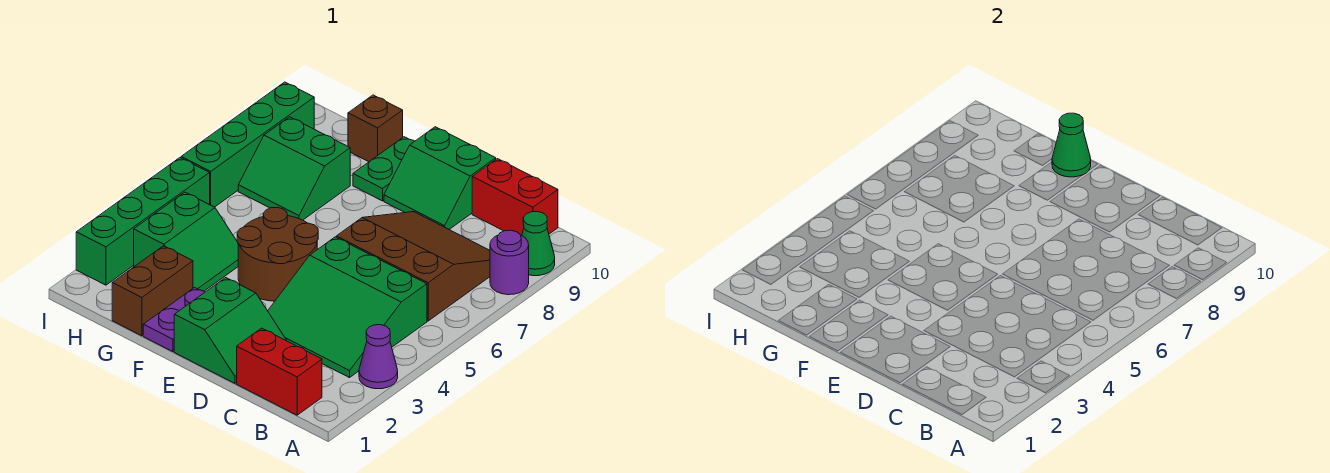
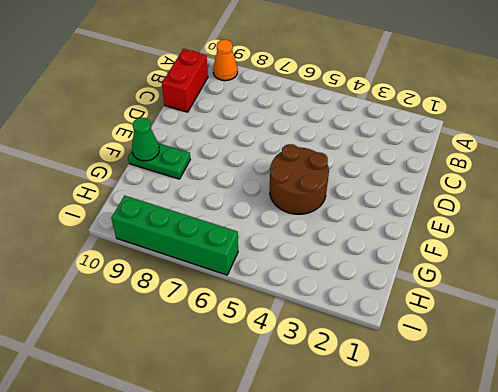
orange 1x1 cone [213,40,238,81] -> green 1x1 cone [522,212,555,276]
none -> purple 1x1 cone [359,325,398,389]
none -> purple 1x1 round brick [490,230,529,295]
none -> red 1x2 brick [237,328,322,415]

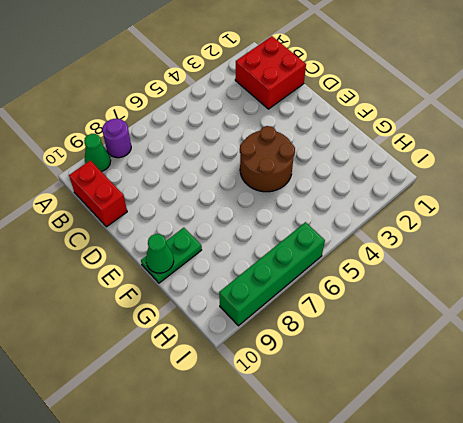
red 2x2 brick [235,36,306,109] -> red 1x2 brick [237,328,322,415]
none -> purple 1x1 cone [359,325,398,389]
none -> green 3x3 slope [268,237,427,378]
none -> brown 3x3 slope [336,212,490,321]

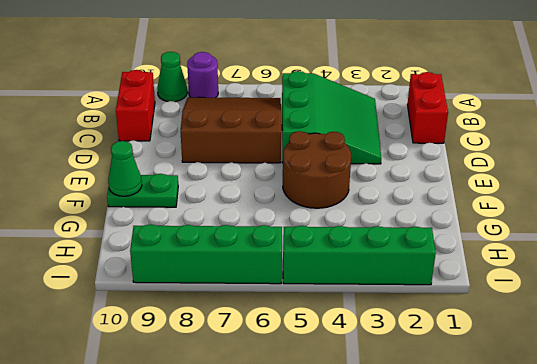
brown 3x3 slope [181,97,281,163] -> brown 3x3 slope turned to [336,212,490,321]
none -> purple 1x1 cone [359,325,398,389]
none -> green 2x2 slope [174,278,286,383]
none -> green 2x2 slope [384,127,496,229]

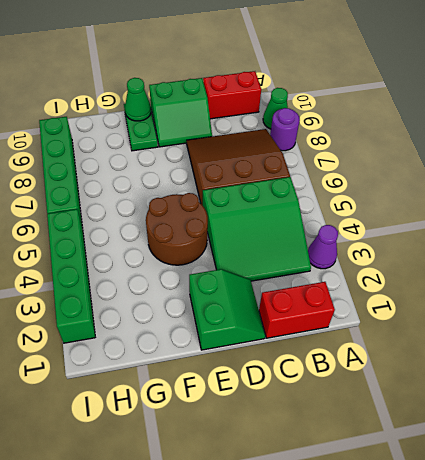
none -> purple 1x2 plate [143,288,205,352]
none -> brown 1x2 brick [112,246,193,336]
none -> green 2x2 slope [134,192,238,291]

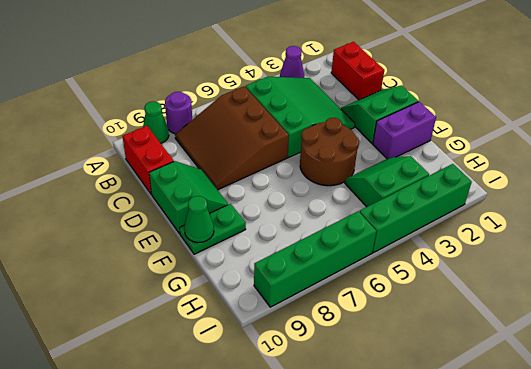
purple 1x2 brick [373,102,436,159] -> purple 1x2 plate [143,288,205,352]
none -> brown 1x2 brick [112,246,193,336]
none -> green 2x2 slope [238,117,350,220]
none -> brown 1x1 brick [348,95,403,162]

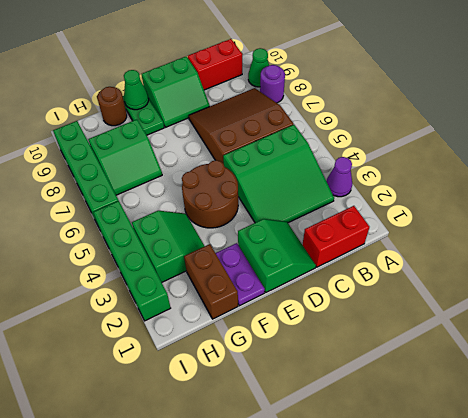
brown 1x1 round brick [97,87,127,126] -> brown 1x1 brick [348,95,403,162]

